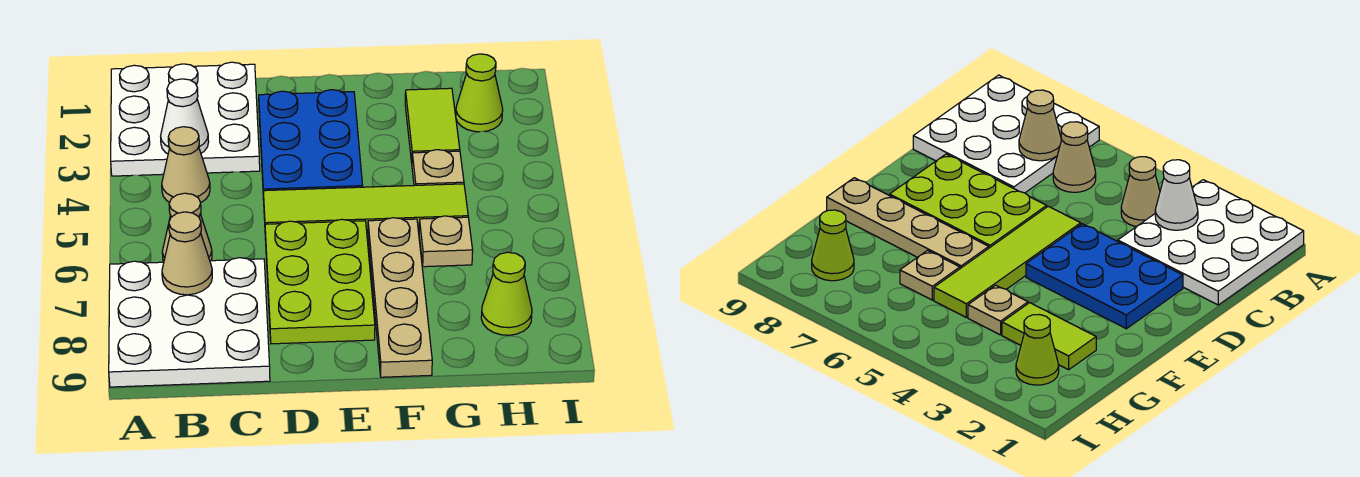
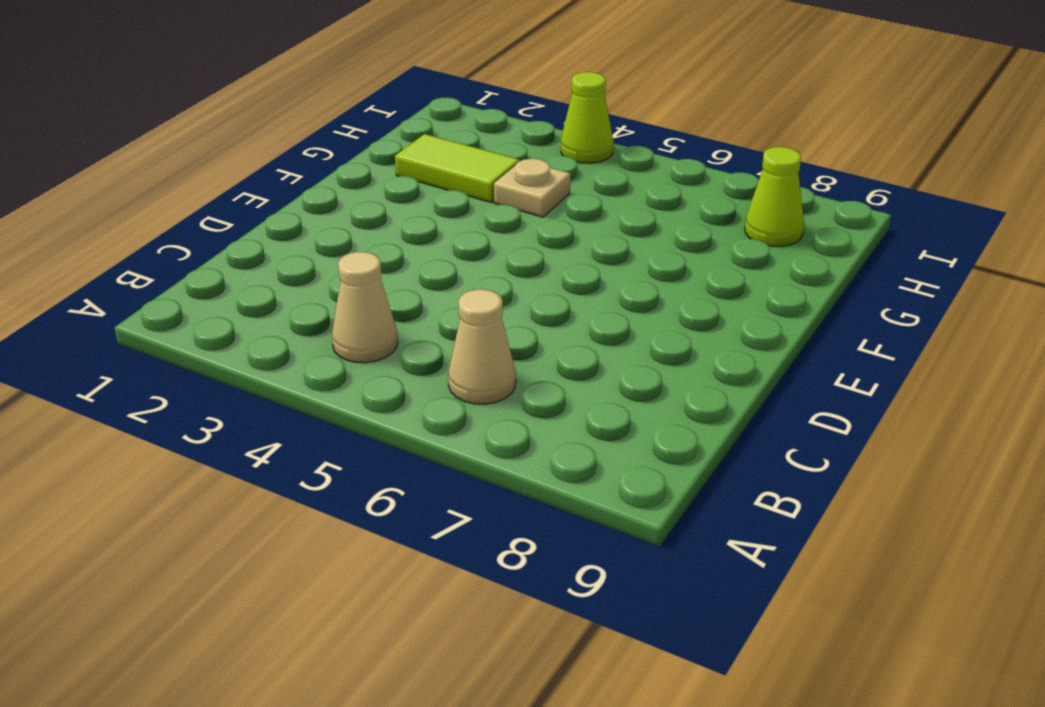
lime 1x1 cone [561,72,613,163] -> lime 1x1 cone moved to [456,54,503,132]
none -> white 3x3 plate [111,62,260,176]
none -> white 3x3 plate [109,258,270,387]
none -> blue 2x3 plate [259,90,363,200]

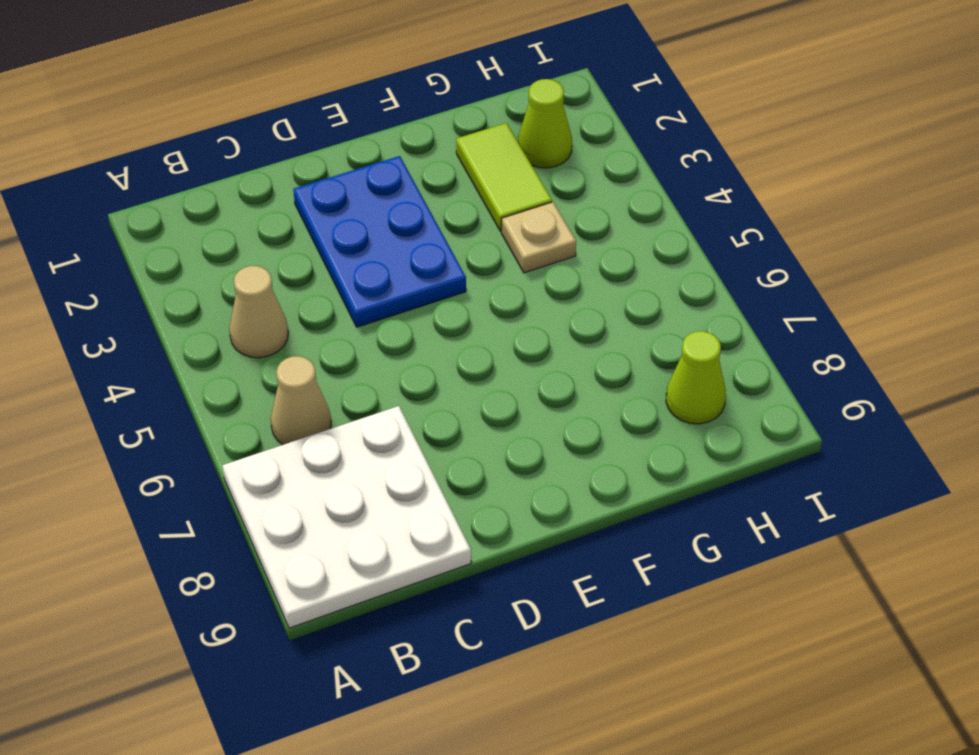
none -> white 3x3 plate [111,62,260,176]
none -> lime 1x4 tile [263,184,468,234]
none -> lime 2x3 plate [265,219,375,344]

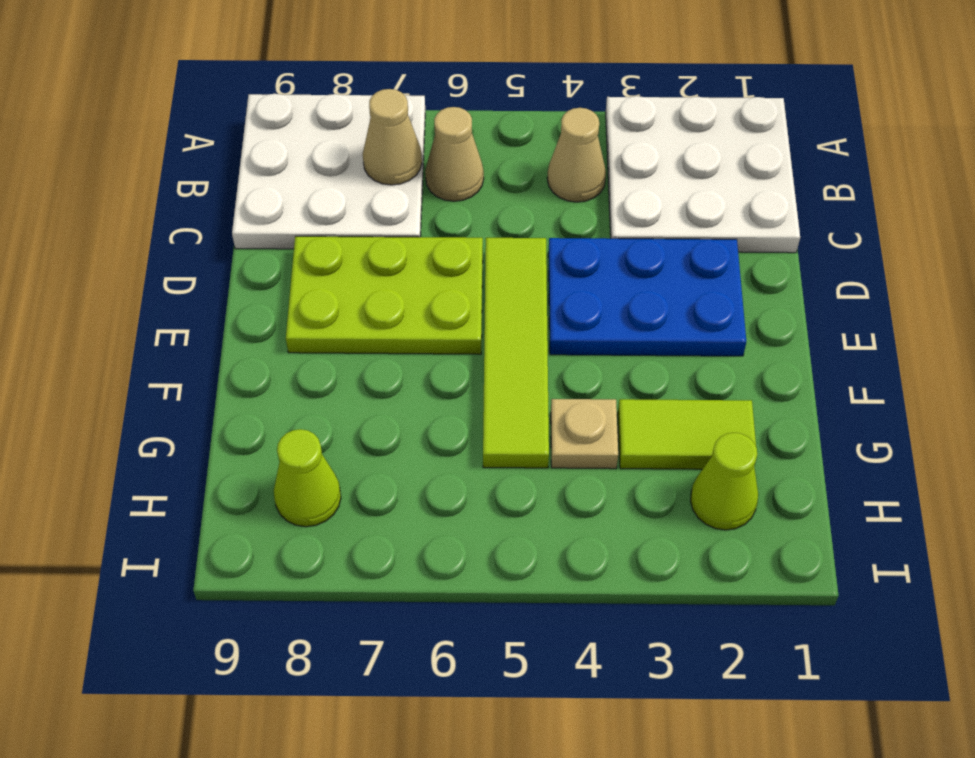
none -> tan 1x4 plate [368,218,432,377]
none -> tan 1x1 plate [419,216,473,267]
none -> white 1x1 cone [161,79,209,154]

